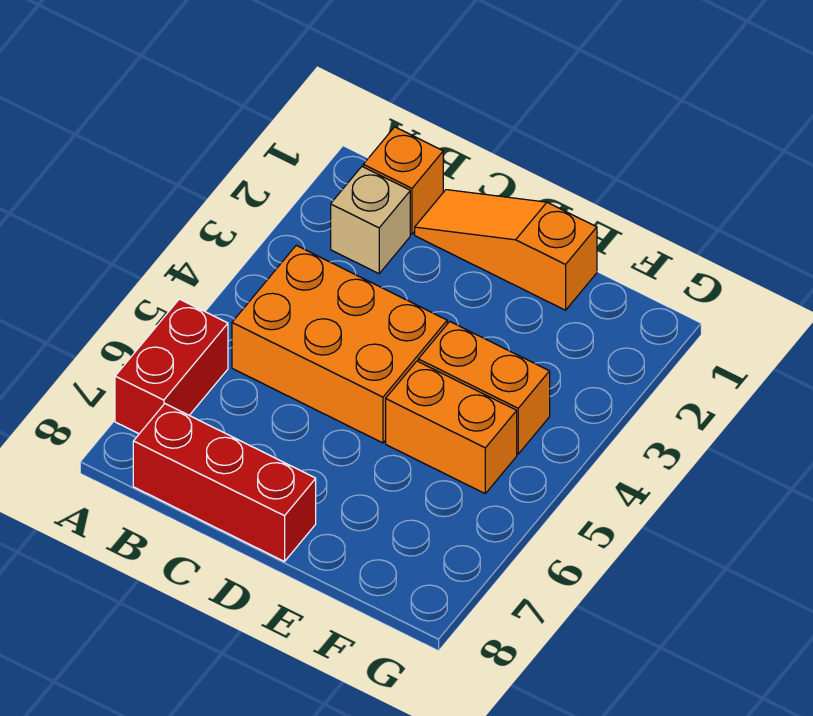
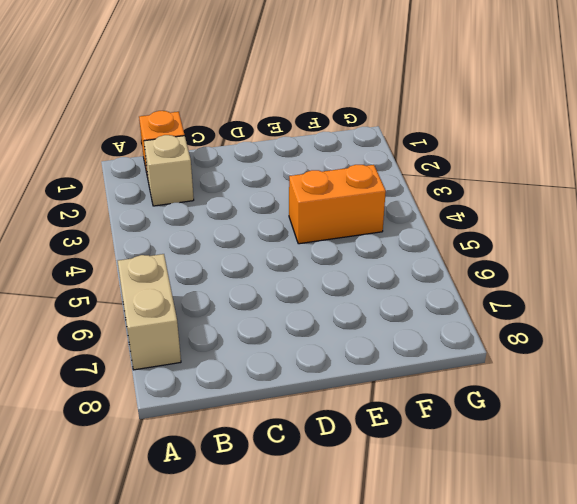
tan 1x2 brick [118,254,181,370] -> red 1x2 brick [115,299,228,434]
none -> orange 2x3 brick [232,245,447,443]
none -> red 1x3 brick [133,404,316,562]

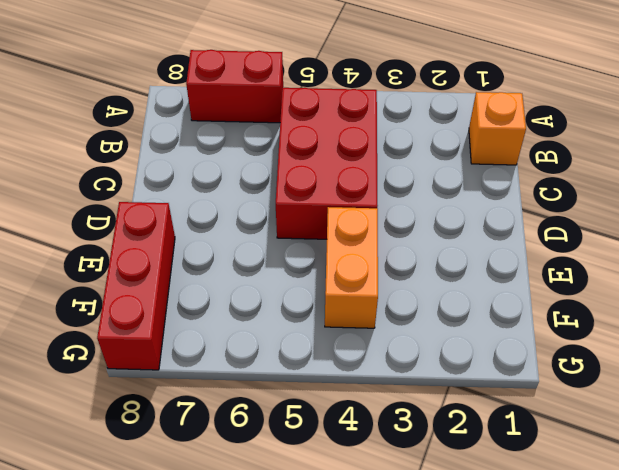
red 2x3 brick [276,88,378,239] -> orange 2x3 brick [232,245,447,443]
red 1x3 brick [97,202,175,370] -> red 1x3 brick moved to [133,404,316,562]
none -> tan 1x1 brick [331,167,410,274]
none -> orange 1x3 slope [415,190,597,310]

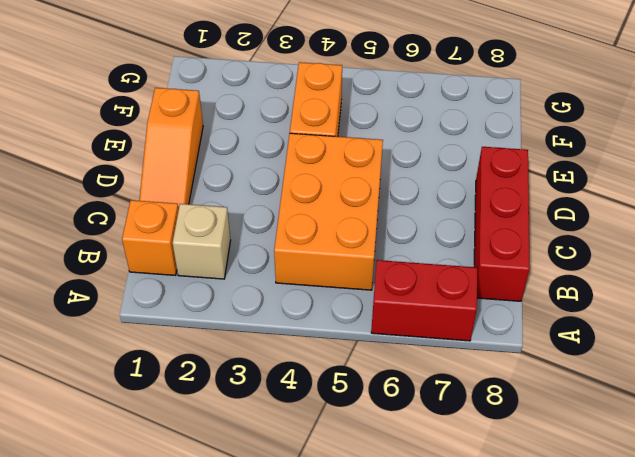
none -> orange 1x2 brick [386,361,517,493]

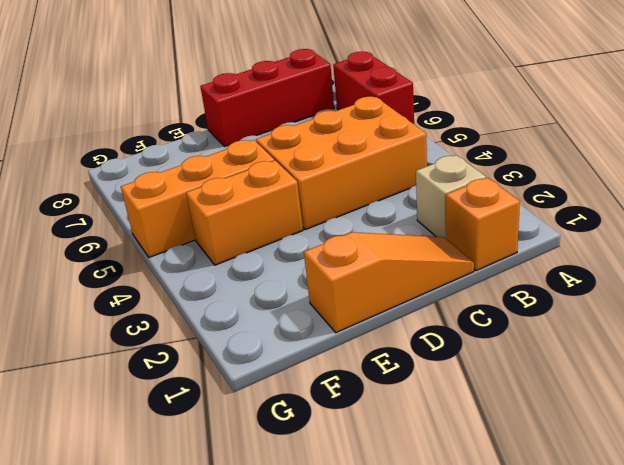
orange 1x3 brick [121,140,274,258] -> orange 1x2 brick [386,361,517,493]

